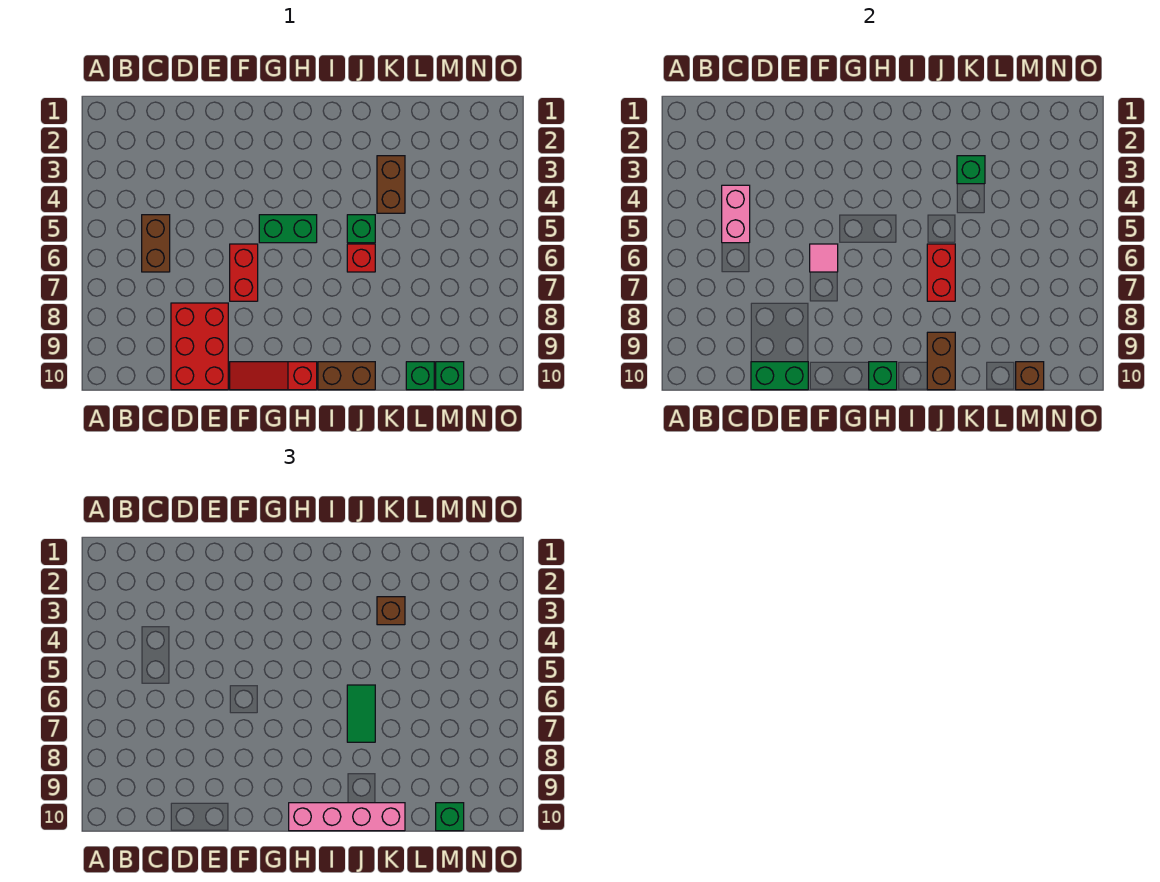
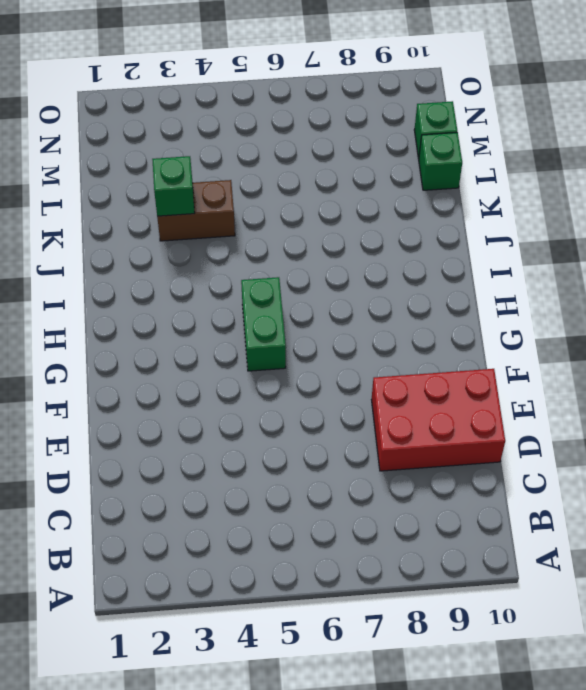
none -> brown 1x2 brick [142,215,170,272]
none -> red 1x2 brick [230,244,258,301]
none -> red 1x3 slope [230,362,317,390]

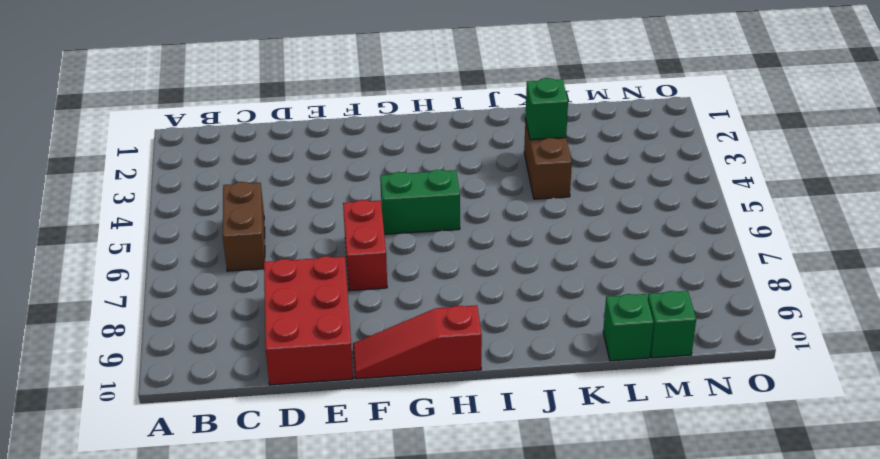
none -> brown 1x2 brick [318,362,375,390]
none -> green 1x1 brick [347,215,375,243]
none -> red 1x1 brick [347,244,375,272]

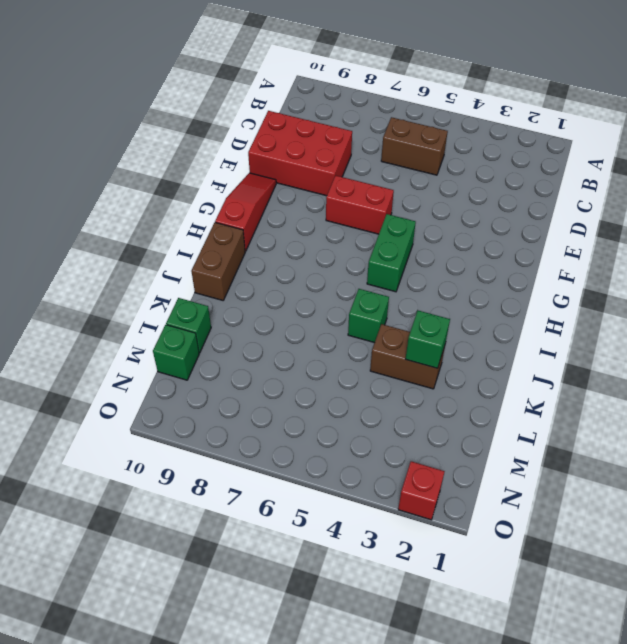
red 1x1 brick [398,461,445,520] -> red 1x1 brick moved to [347,244,375,272]
none -> pink 1x2 brick [722,185,750,243]
none -> green 1x2 brick [751,362,808,390]
none -> pink 1x1 tile [810,244,838,272]

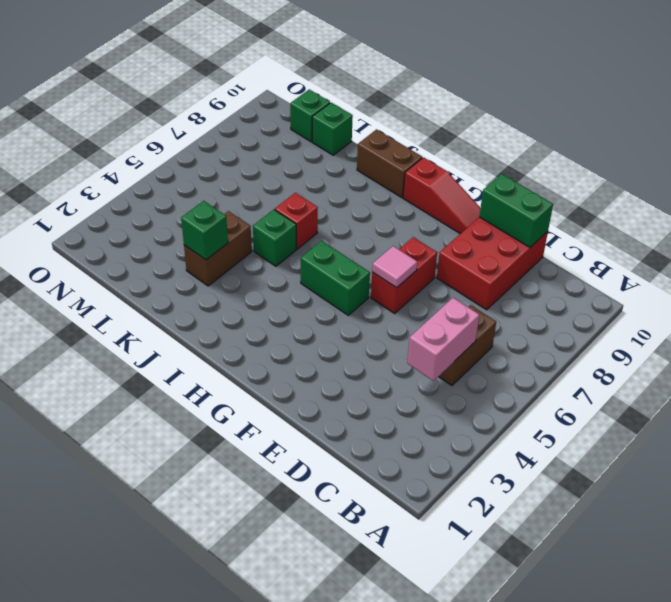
none -> green 1x1 brick [869,362,897,390]
none -> red 1x2 brick [927,244,955,301]
none -> brown 1x2 brick [927,332,955,390]

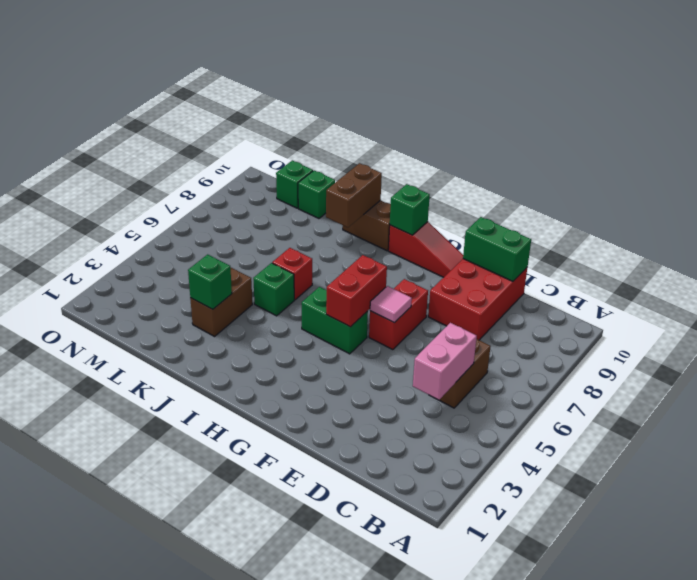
red 1x2 brick [326,255,387,327] -> red 1x2 brick moved to [927,244,955,301]
none -> brown 1x1 brick [1016,362,1044,390]
none -> pink 1x4 brick [289,803,405,831]
none -> green 1x2 tile [347,685,375,742]

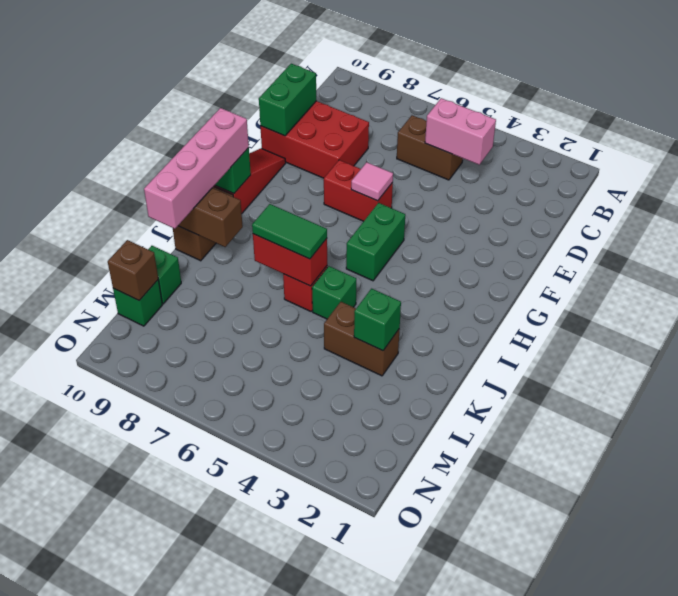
none -> brown 1x1 brick [377,597,405,625]
none -> green 1x1 brick [436,803,464,831]

